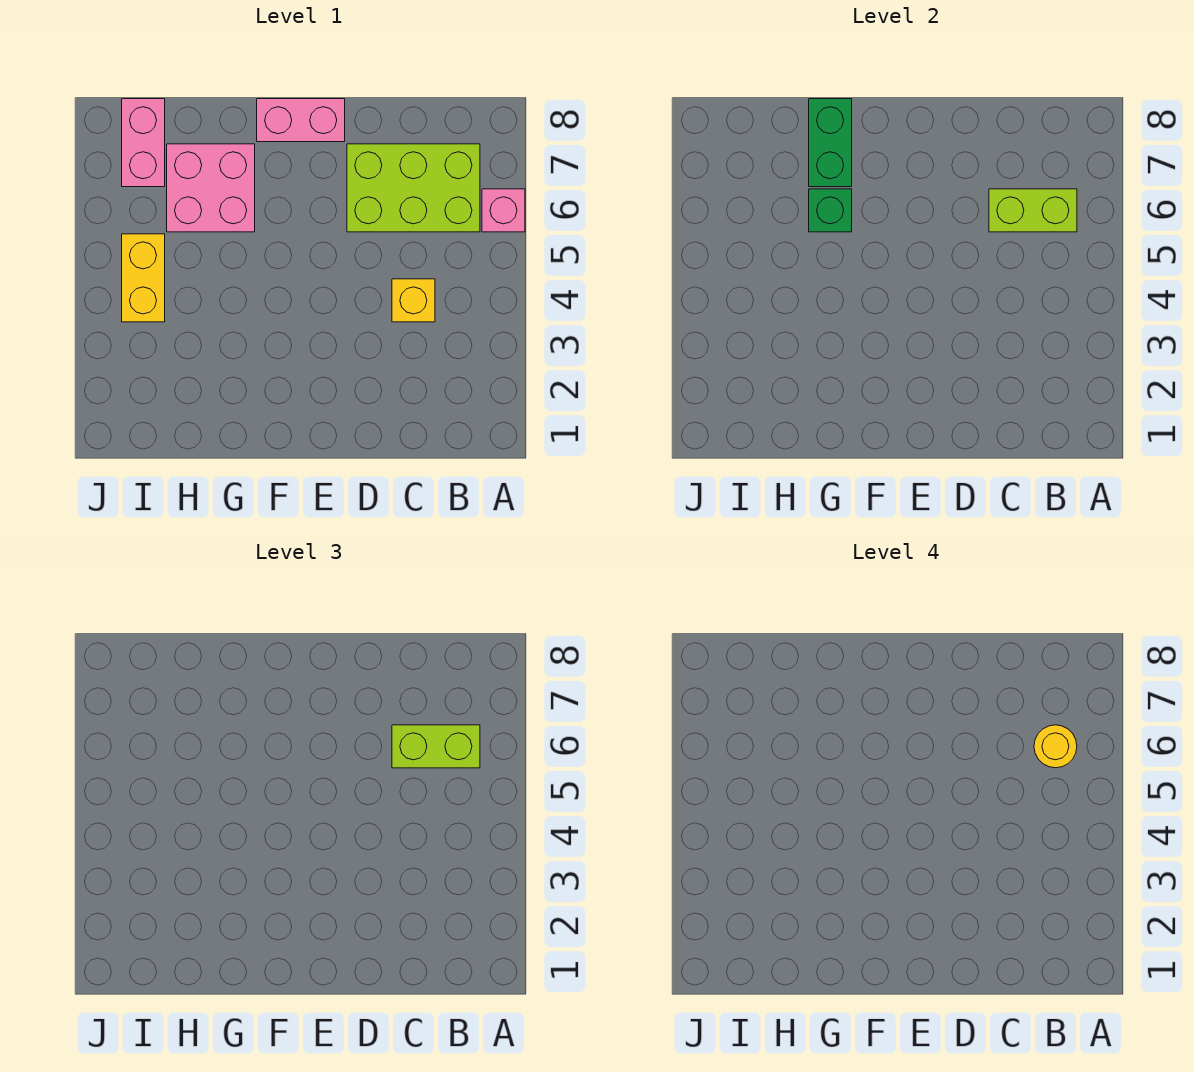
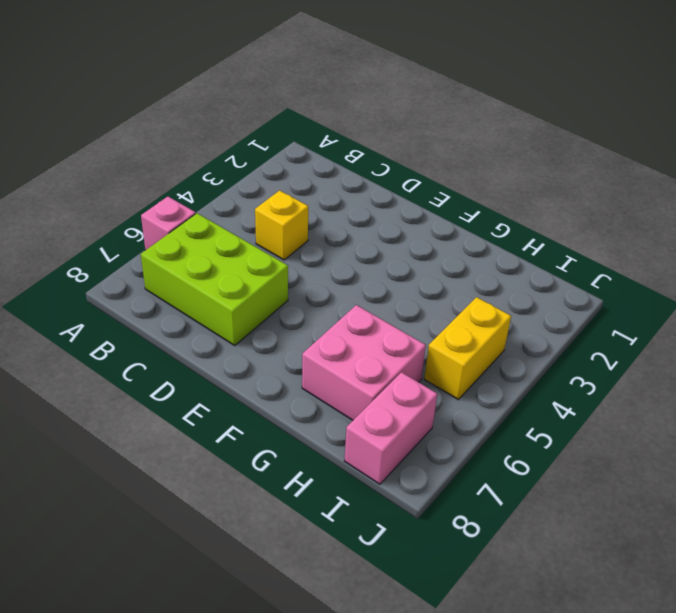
none -> pink 1x2 brick [257,99,345,142]
none -> lime 1x2 brick [989,189,1077,232]
none -> green 1x1 brick [809,189,852,232]

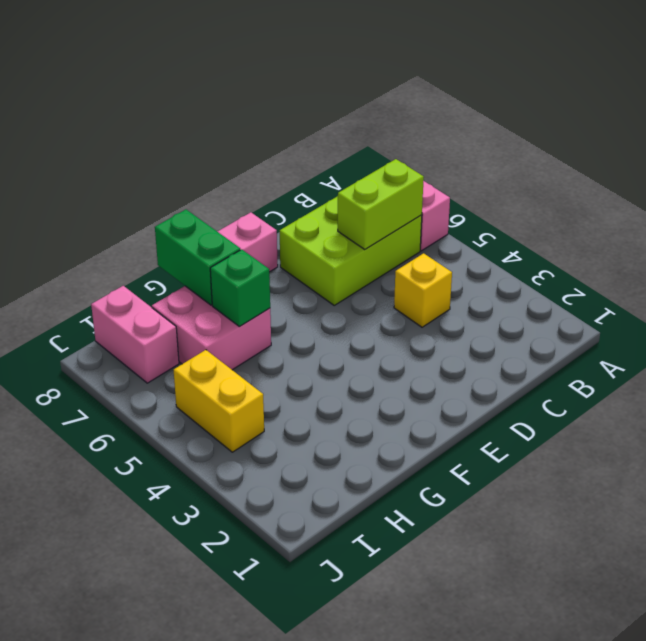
none -> lime 1x2 brick [392,725,480,768]
none -> yellow 1x1 round brick [1034,725,1077,768]

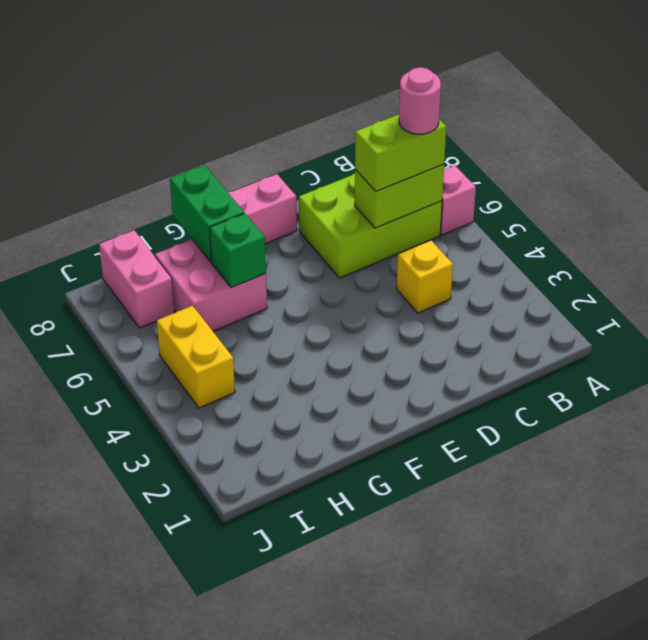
pink 1x1 round brick [399,67,441,134] -> yellow 1x1 round brick [1034,725,1077,768]

